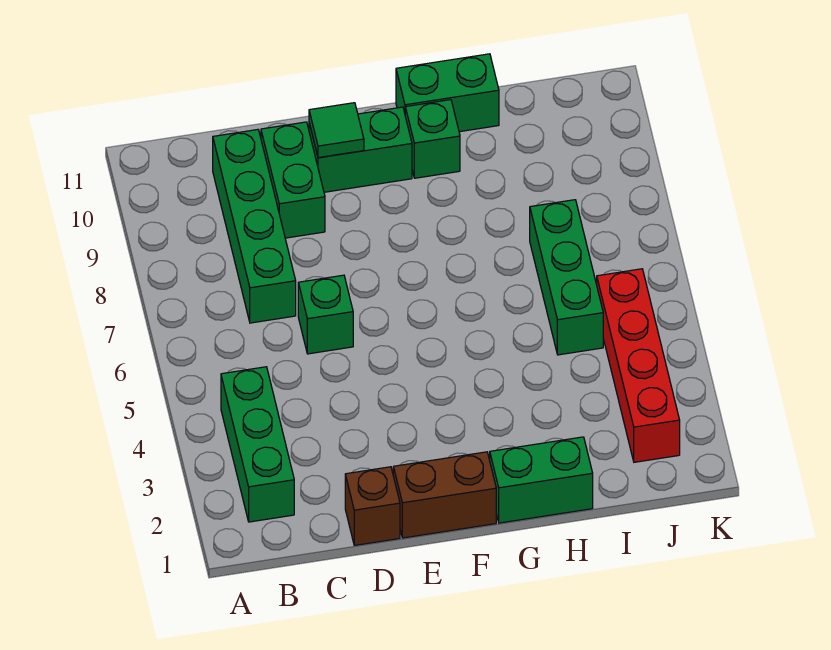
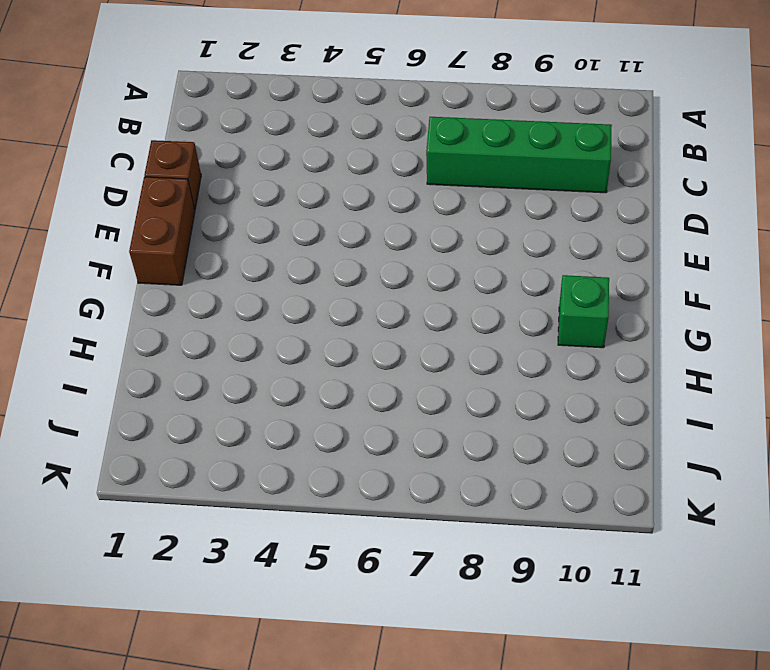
none -> green 1x3 brick [221,367,294,522]
none -> green 1x1 brick [298,275,353,354]
none -> green 1x2 brick [261,122,325,238]

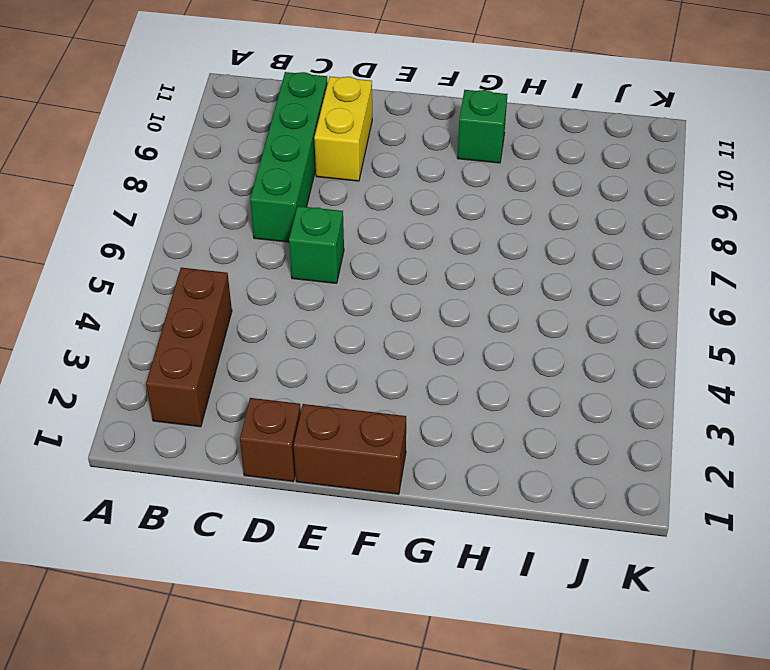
brown 1x3 brick [146,268,232,427] -> green 1x3 brick [221,367,294,522]
yellow 1x2 brick [314,77,372,181] -> green 1x2 brick [261,122,325,238]
none -> green 1x2 brick [309,107,412,192]
none -> green 1x2 brick [490,437,593,523]
none -> green 1x2 brick [396,54,499,132]

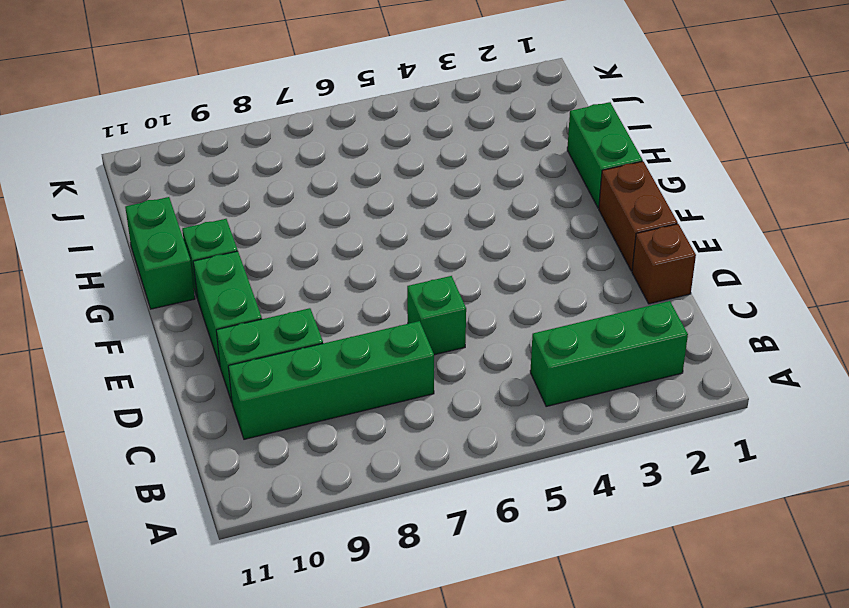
none -> green 1x3 brick [530,200,603,355]
none -> red 1x4 brick [597,269,680,462]
none -> green 1x1 tile [309,103,364,158]

